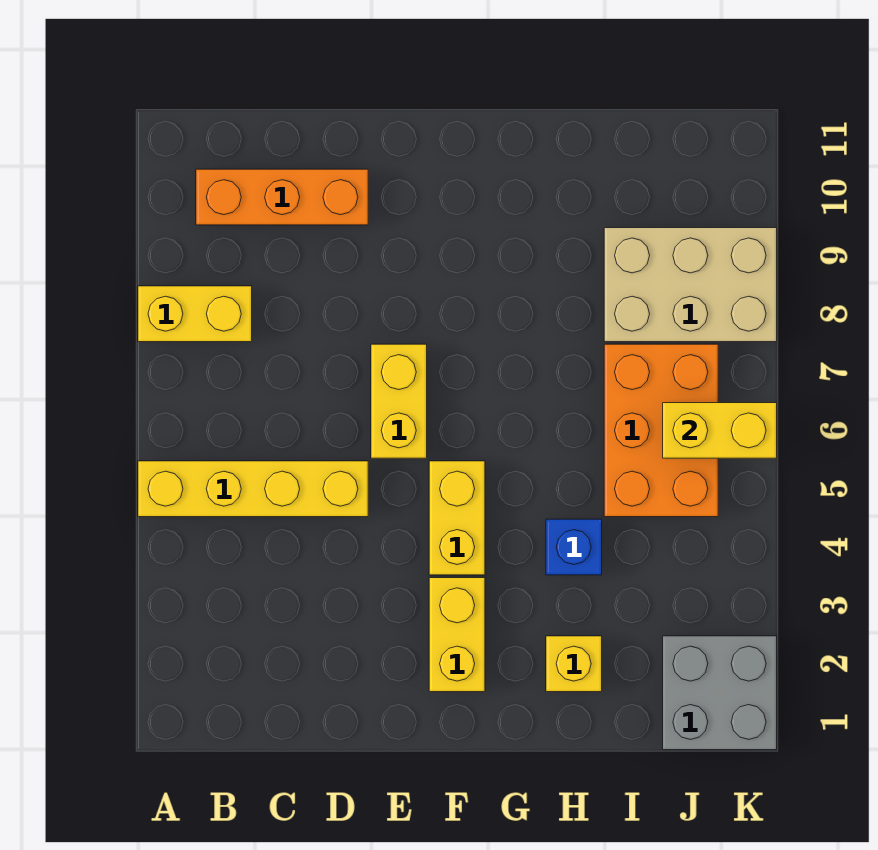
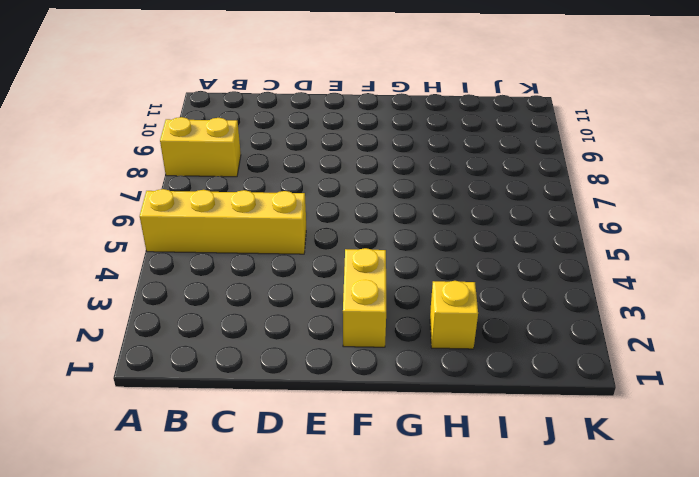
none -> orange 1x3 brick [196,169,368,225]
none -> yellow 1x2 brick [371,344,427,458]
none -> yellow 1x2 brick [429,461,485,575]

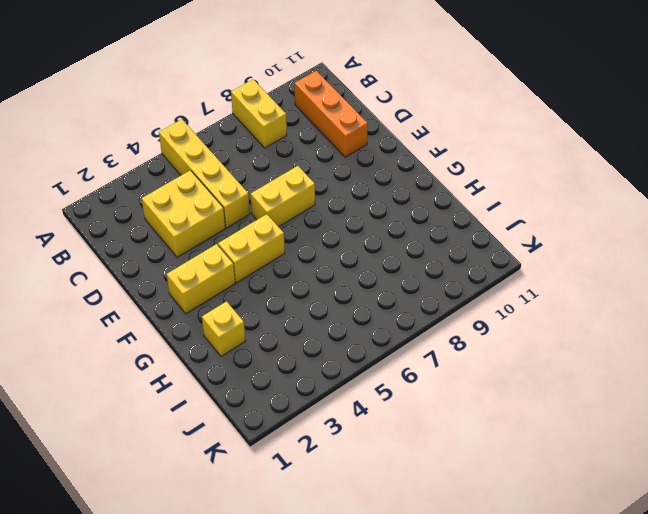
yellow 2x2 brick [142,170,225,257] -> none
none -> blue 1x1 brick [546,519,602,575]
none -> orange 2x3 brick [604,344,718,517]
none -> tan 2x3 brick [604,228,777,342]

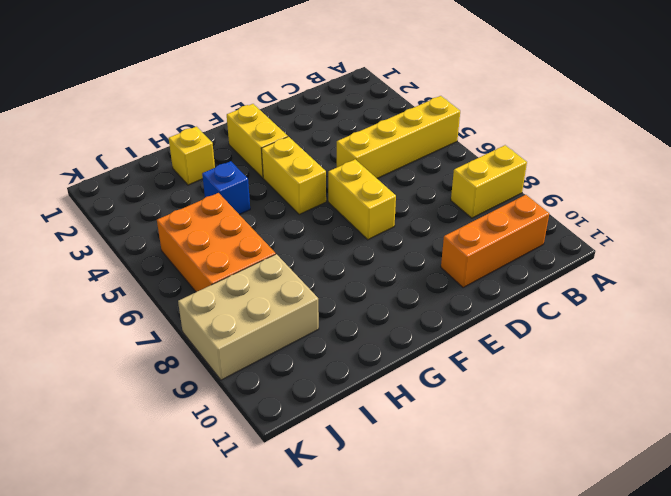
none -> grey 2x2 brick [663,636,777,750]
none -> yellow 1x2 brick [663,403,777,458]

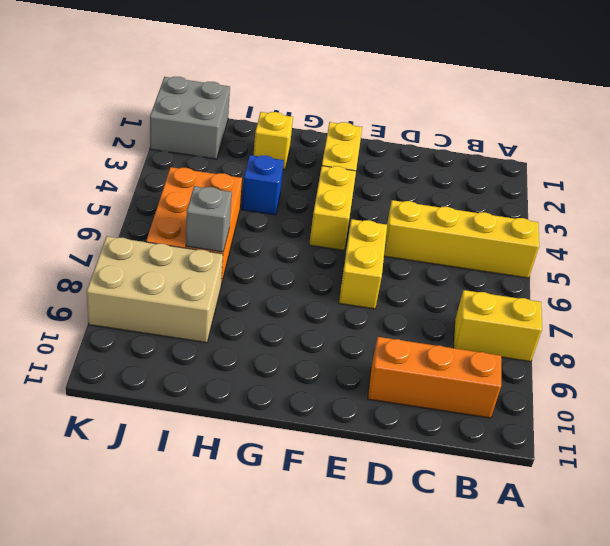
grey 1x1 brick [186,186,232,252] -> none
none -> yellow 1x2 brick [663,403,777,458]

